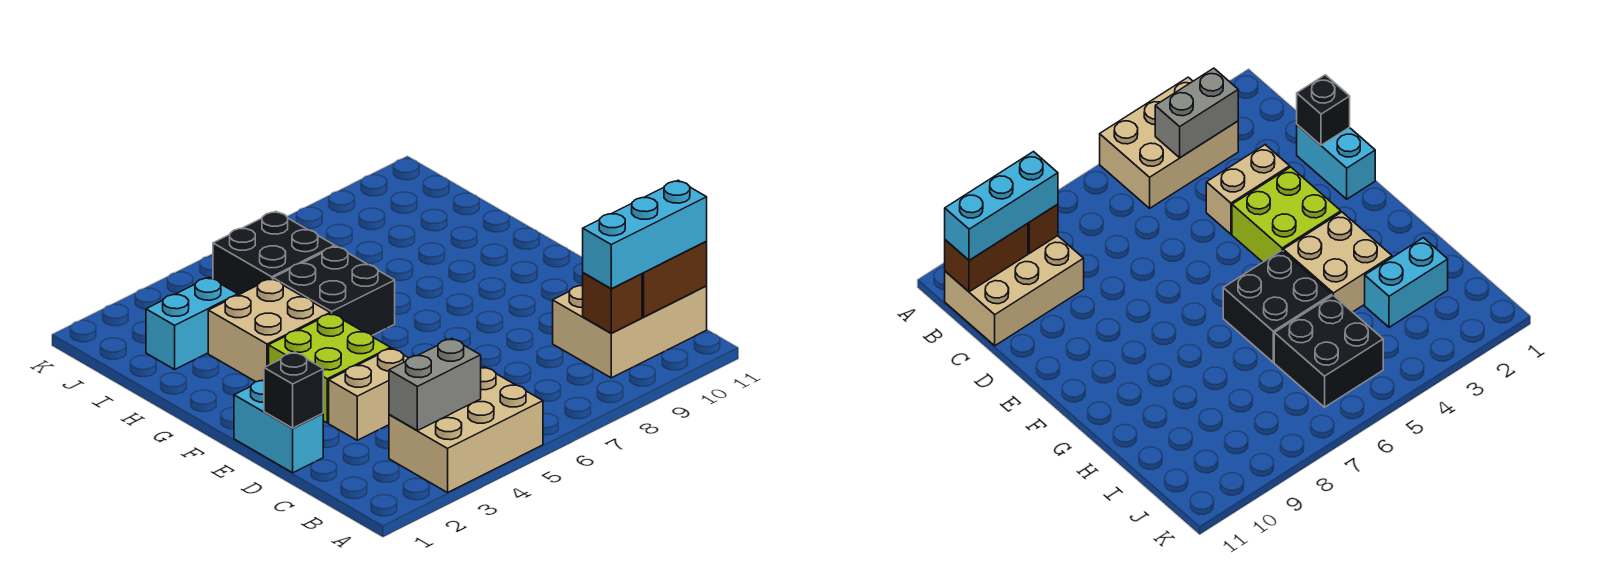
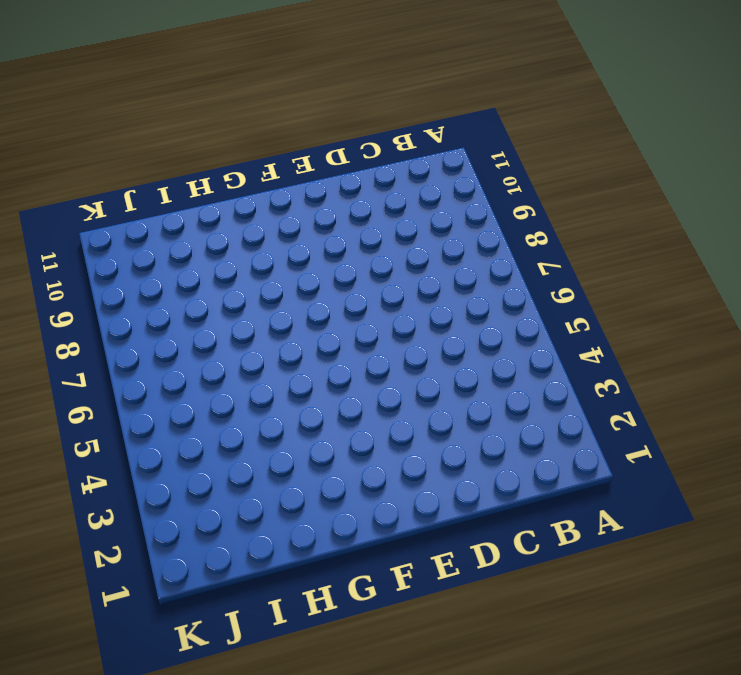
none -> tan 2x3 brick [389,367,543,493]
none -> tan 2x3 brick [553,285,707,378]
none -> cyan 1x2 brick [234,380,323,473]

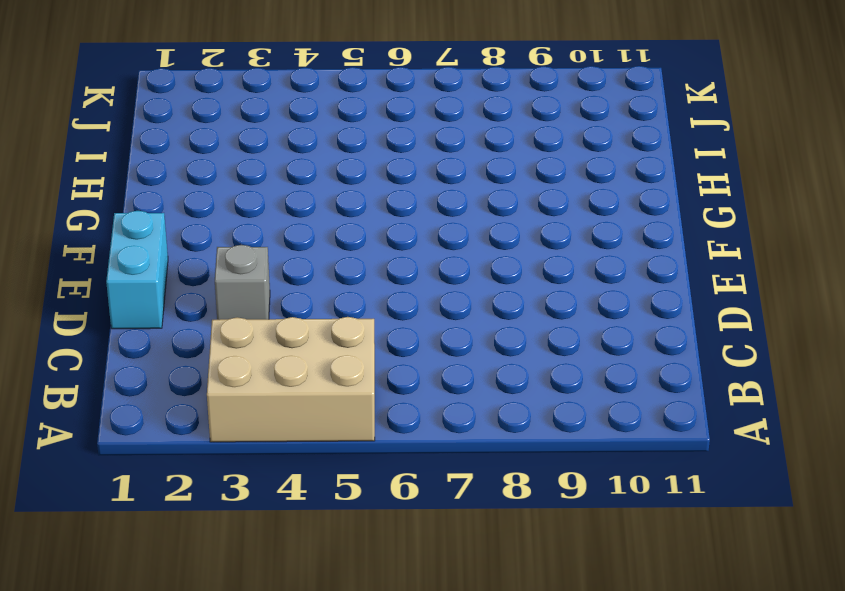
grey 1x1 brick [215,245,270,320] -> tan 1x2 brick [329,348,408,440]
none -> tan 2x3 brick [553,285,707,378]
none -> lime 2x2 brick [269,313,390,423]
none -> tan 2x2 brick [208,278,330,382]

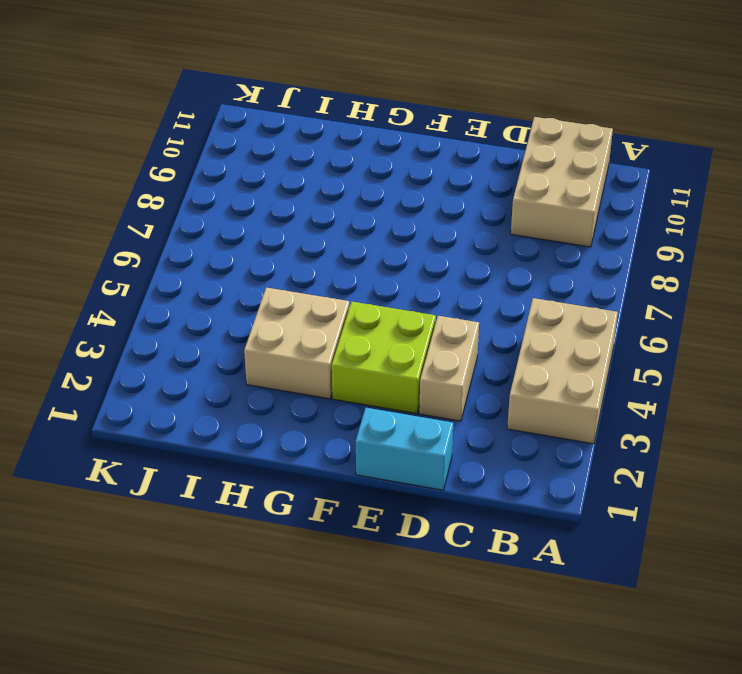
none -> black 2x2 brick [273,246,395,335]
none -> cyan 1x2 brick [146,278,238,369]
none -> black 2x2 brick [213,211,335,295]

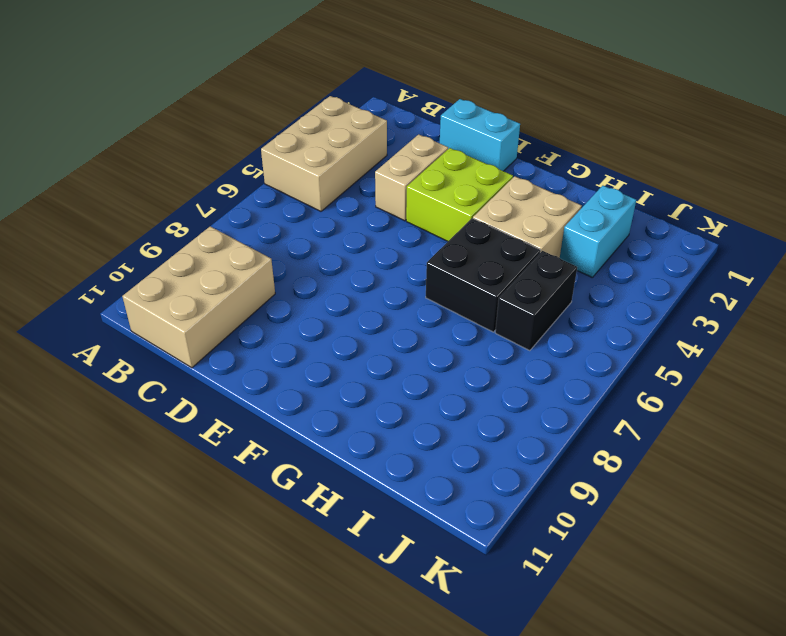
black 1x2 brick [495,251,577,351] -> black 2x2 brick [213,211,335,295]
none -> grey 1x2 brick [389,339,481,431]
none -> brown 1x1 brick [583,273,642,333]
none -> brown 1x2 brick [642,242,707,317]

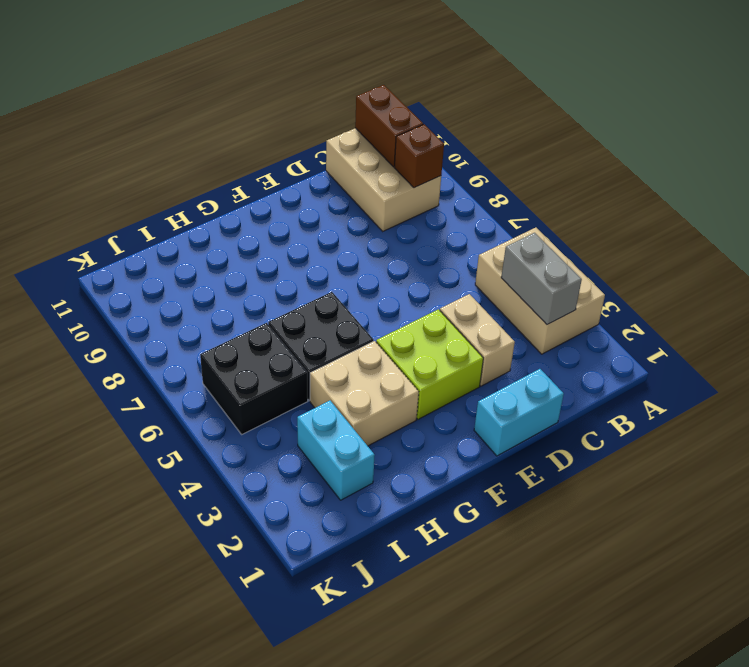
none -> black 1x1 brick [264,352,323,428]
none -> cyan 1x3 brick [583,180,707,289]

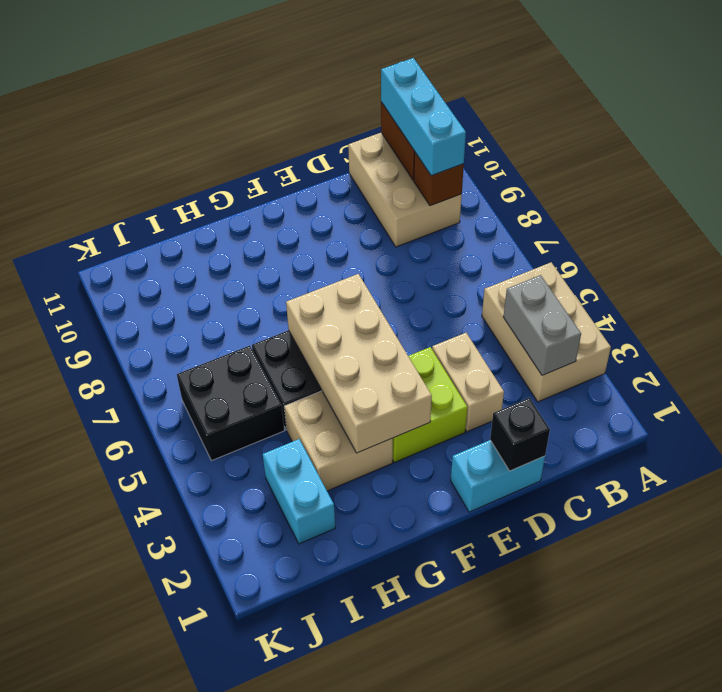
tan 2x4 brick [286,274,432,453] -> none

